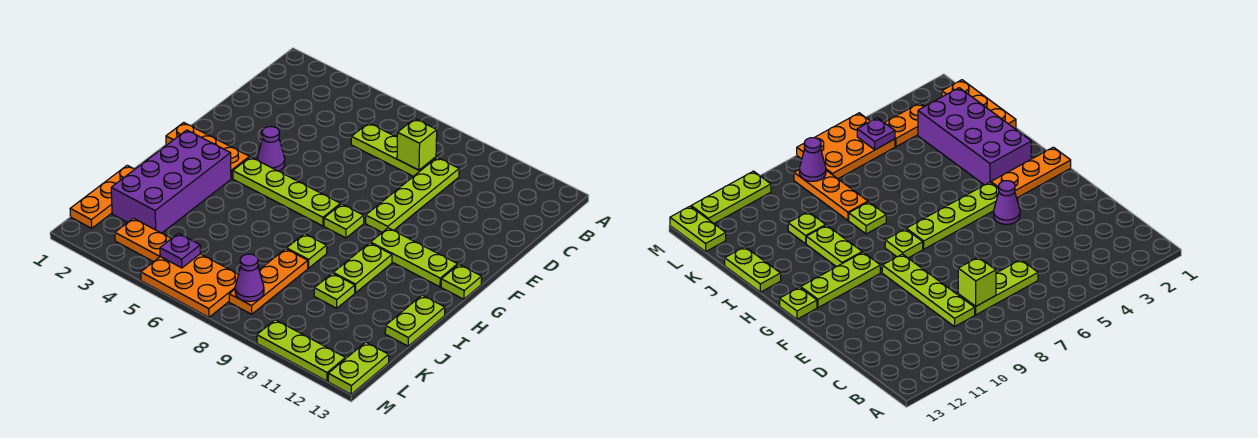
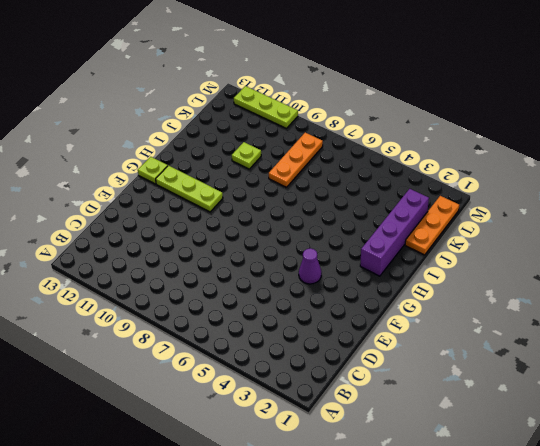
purple 1x4 brick [360,189,429,276] -> purple 2x4 brick [111,130,231,233]
none -> lime 1x3 plate [351,123,436,176]
none -> lime 1x4 plate [366,157,459,232]
none -> orange 1x3 plate [166,123,249,179]

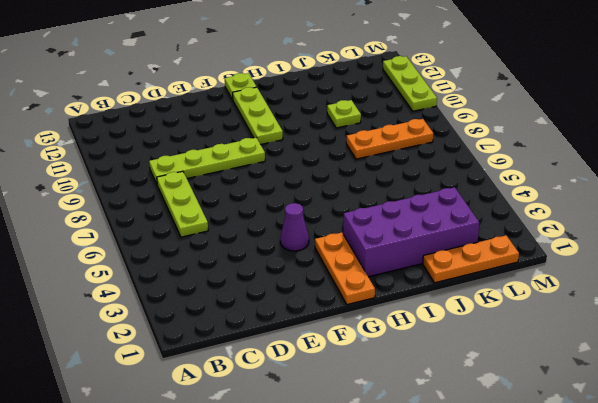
none -> lime 1x4 plate [233,157,341,226]
none -> lime 1x1 plate [324,204,364,238]
none -> lime 1x2 plate [333,243,392,293]

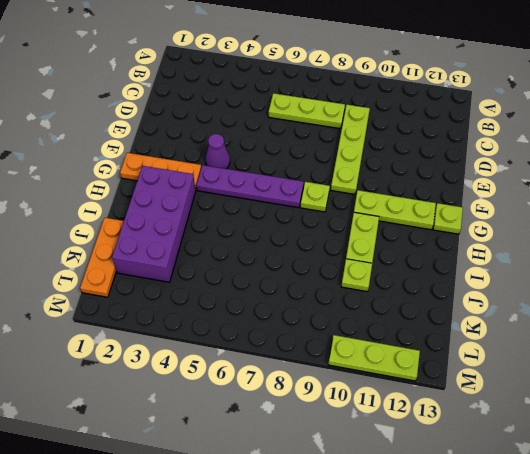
purple 1x4 plate [197,165,304,208] -> lime 1x4 plate [233,157,341,226]
none -> lime 1x1 plate [287,234,327,268]
none -> lime 1x2 plate [385,295,445,346]
none -> orange 1x3 plate [229,249,308,314]

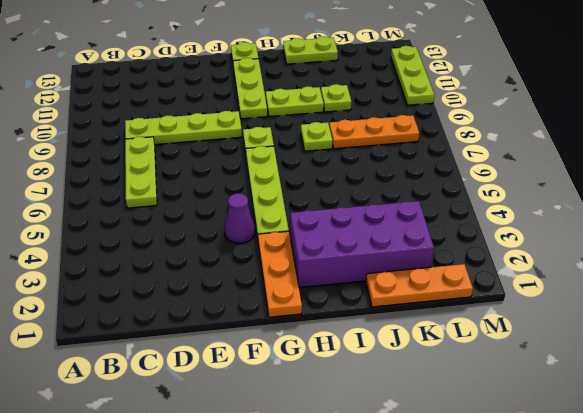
none -> orange 1x2 plate [115,218,171,262]
none -> orange 2x3 plate [141,254,238,317]
none -> lime 1x2 plate [328,342,389,394]

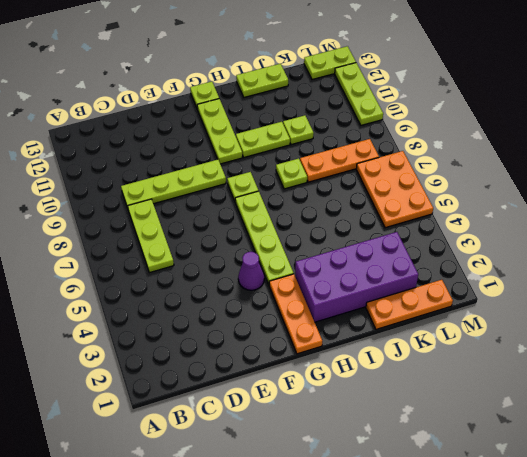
none -> orange 1x2 plate [115,218,171,262]
none -> lime 1x1 brick [397,119,437,170]
none -> purple 1x1 plate [160,233,200,268]

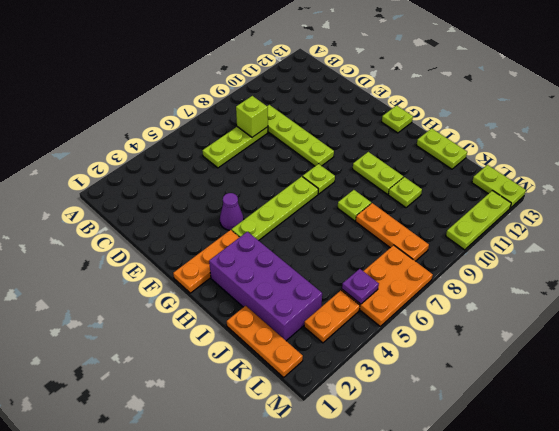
none -> lime 1x3 plate [371,228,458,287]
none -> purple 1x1 cone [235,254,264,302]

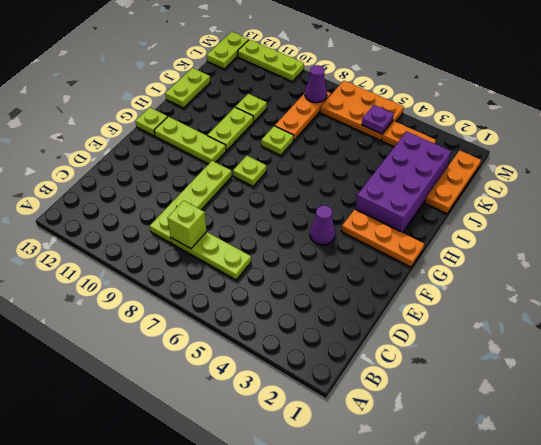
none -> lime 1x4 plate [233,157,341,226]

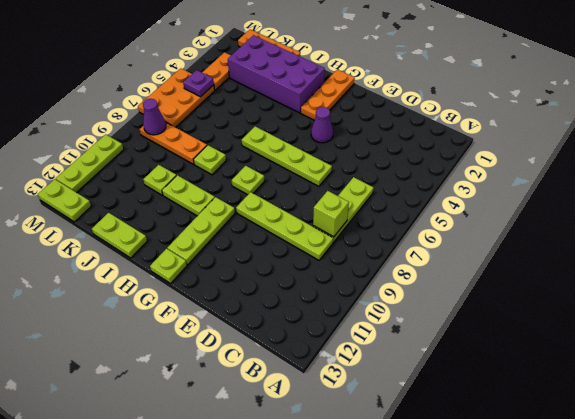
lime 1x4 plate [242,126,332,186] -> lime 1x4 plate turned to [233,157,341,226]

